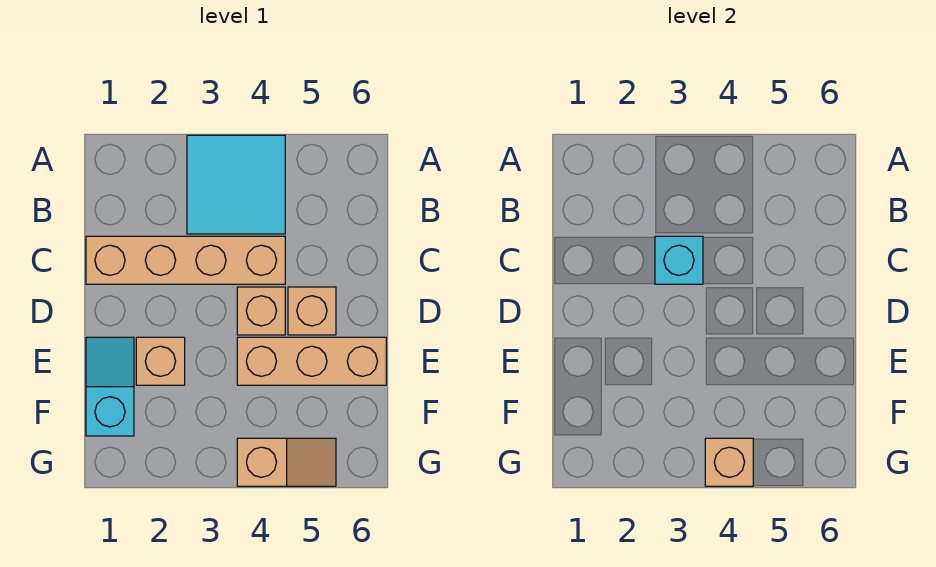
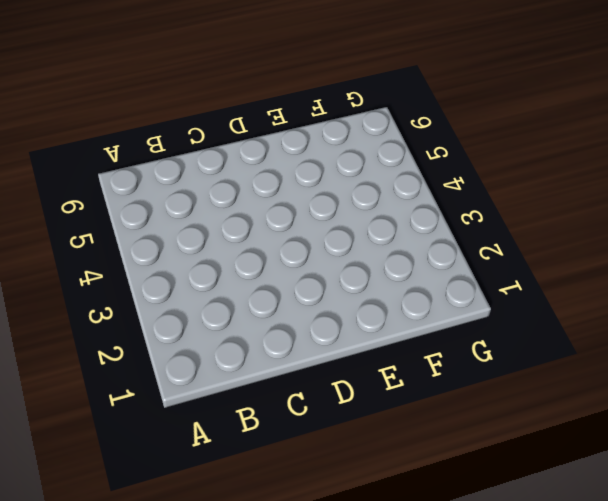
none -> cyan 2x2 tile [187,135,285,234]
none -> tan 1x4 brick [86,236,285,284]

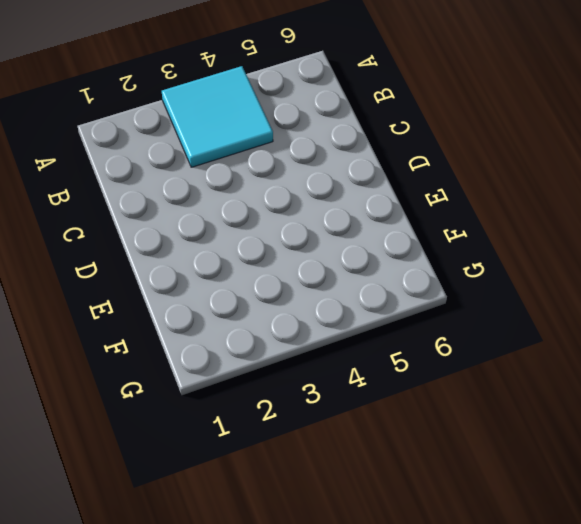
none -> tan 1x4 brick [86,236,285,284]
none -> tan 1x1 brick [237,287,285,335]

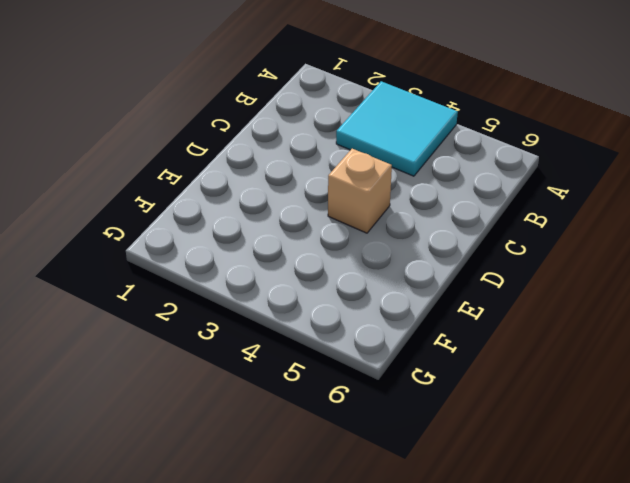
none -> tan 1x4 brick [86,236,285,284]
none -> tan 1x1 brick [288,287,336,335]

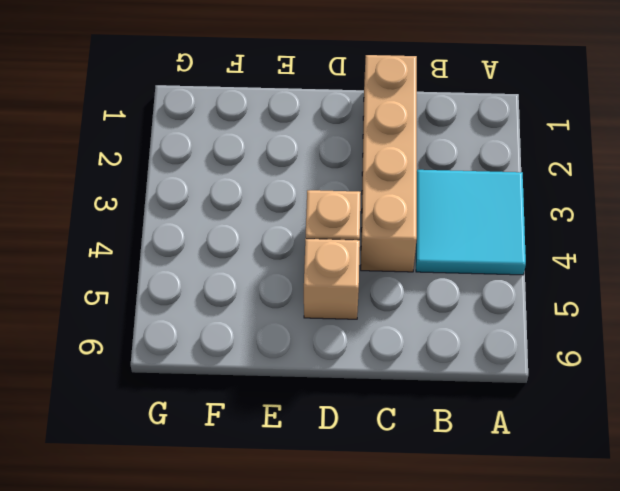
none -> cyan 1x2 slope [86,337,134,436]
none -> tan 1x1 brick [136,337,185,385]

